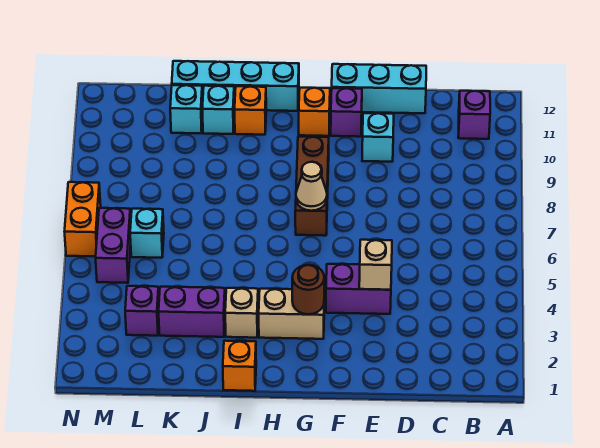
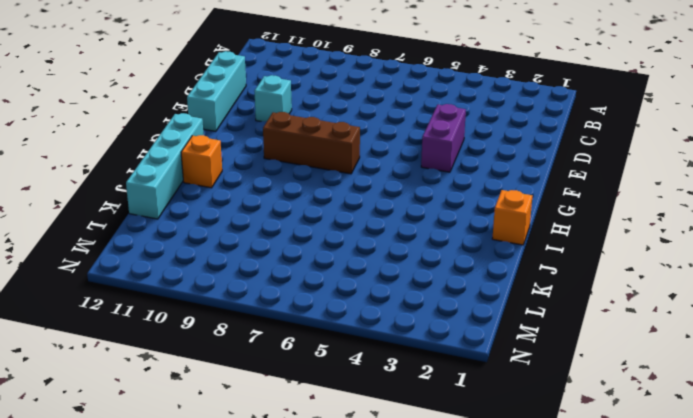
none -> purple 1x1 brick [458,91,490,139]
none -> purple 1x1 brick [331,88,362,137]
none -> tan 1x2 brick [259,289,324,339]

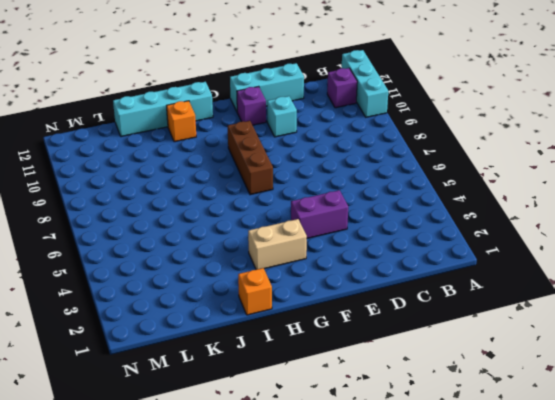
cyan 1x3 brick [342,50,388,117] -> none
none -> orange 1x1 brick [299,88,330,136]
none -> tan 1x1 brick [225,288,258,338]
none -> purple 1x2 brick [159,287,225,337]

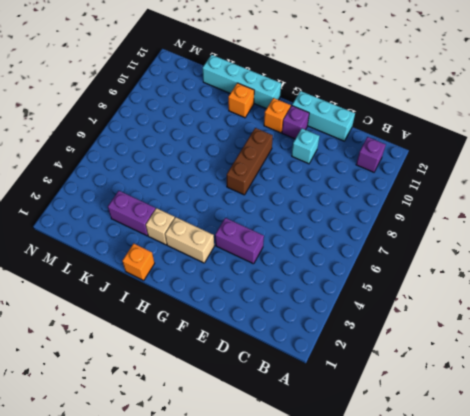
none -> cyan 1x1 brick [202,86,235,134]
none -> cyan 1x1 brick [170,85,203,133]
none -> purple 1x1 brick [125,286,159,336]

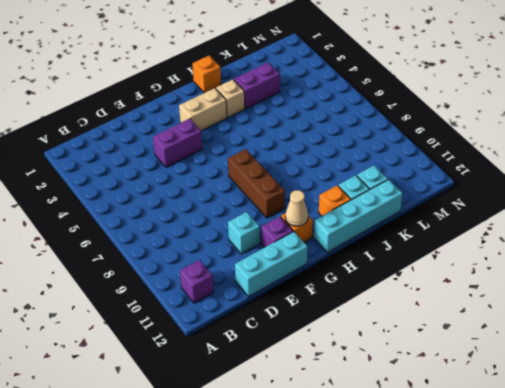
tan 1x1 cone [285,190,308,226] -> tan 1x1 cone moved to [296,162,327,211]
none -> purple 1x1 brick [125,286,159,336]
none -> cyan 1x1 brick [130,209,164,258]
none -> purple 1x2 brick [96,208,131,283]

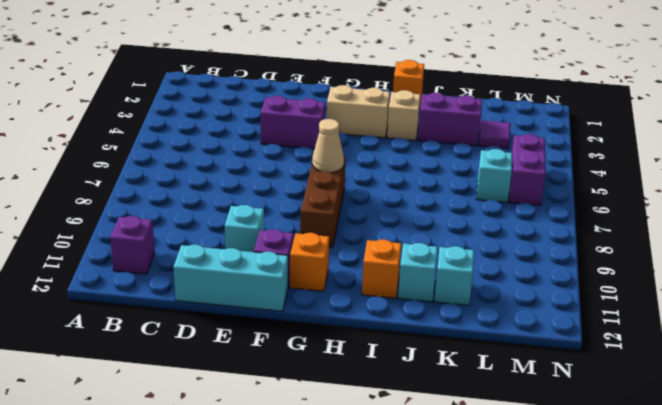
purple 1x1 tile [479,120,510,149] -> purple 1x1 brick [125,286,159,336]
none -> cyan 1x4 brick [172,61,299,111]
none -> orange 1x2 brick [65,182,101,257]
none -> tan 1x1 brick [359,240,392,290]

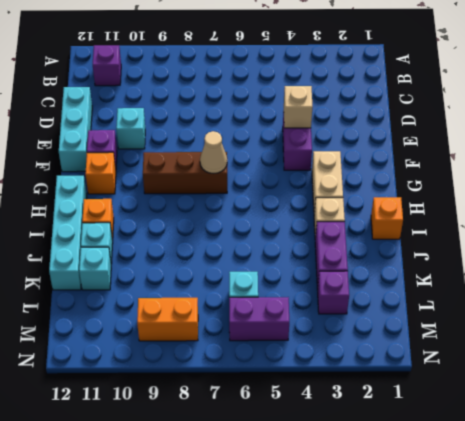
orange 1x2 brick [137,298,198,341] -> orange 1x2 brick moved to [65,182,101,257]
none -> brown 1x1 round brick [292,265,324,314]

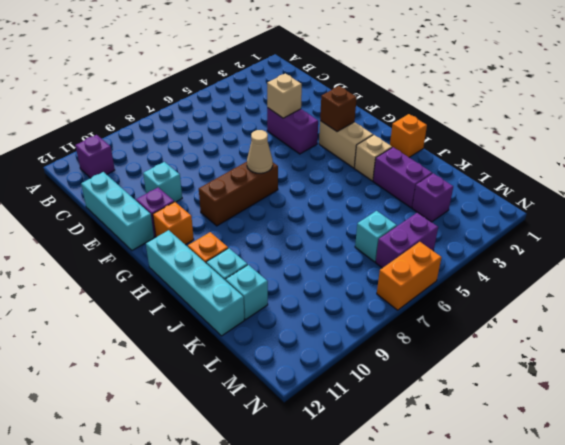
brown 1x1 brick [320,86,357,131] -> brown 1x1 round brick [292,265,324,314]

